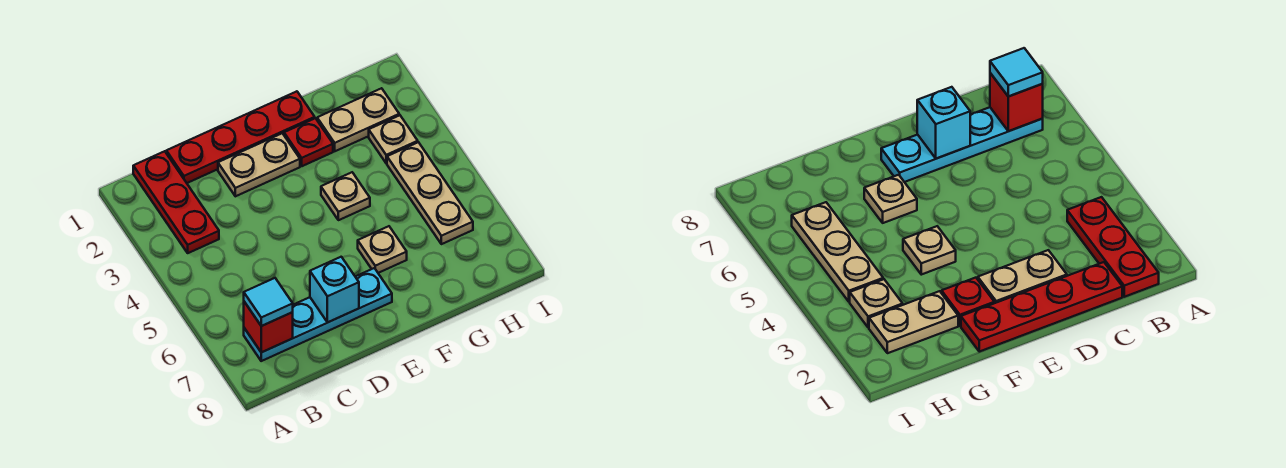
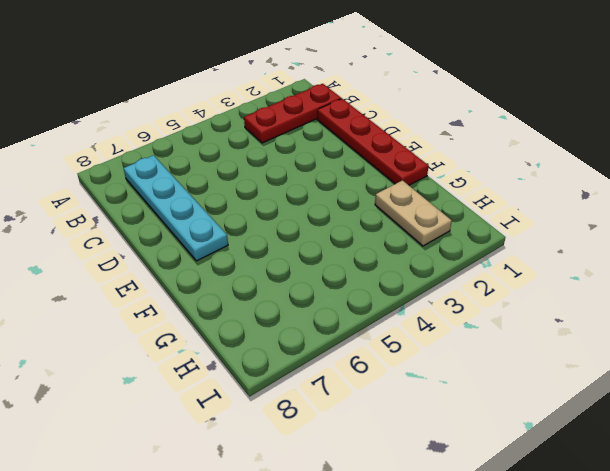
none -> tan 1x2 plate [218,133,300,196]
none -> red 1x1 plate [284,118,333,166]
none -> tan 1x1 plate [321,172,370,220]

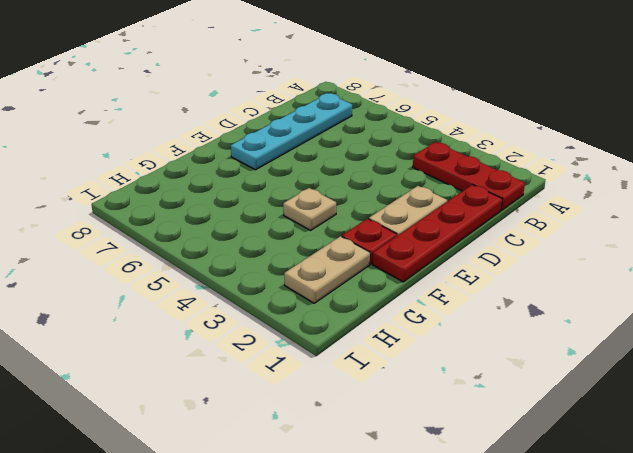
none -> tan 1x1 plate [358,226,407,273]
none -> tan 1x1 plate [369,115,418,163]
none -> tan 1x3 plate [387,142,473,244]

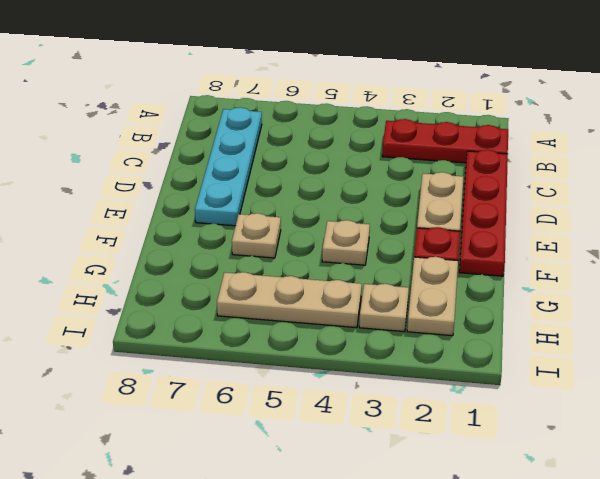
none -> red 1x1 brick [244,302,293,352]
none -> cyan 1x1 brick [310,257,359,322]
none -> cyan 1x1 tile [244,278,293,326]

